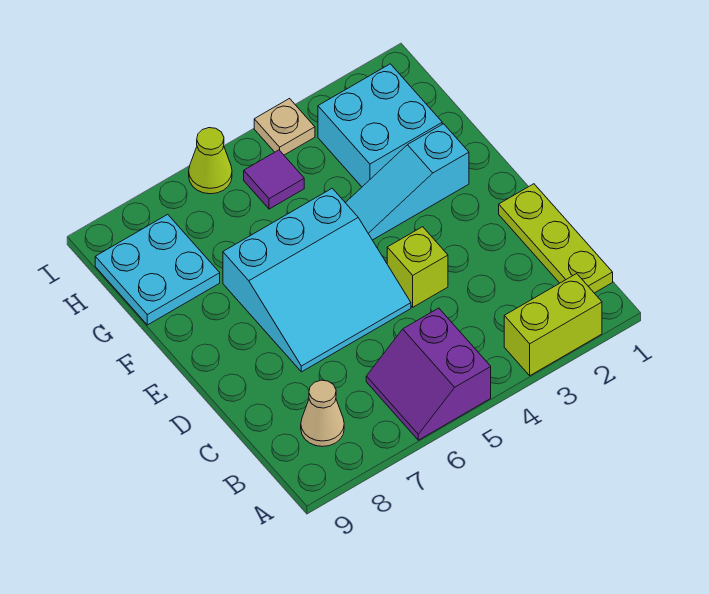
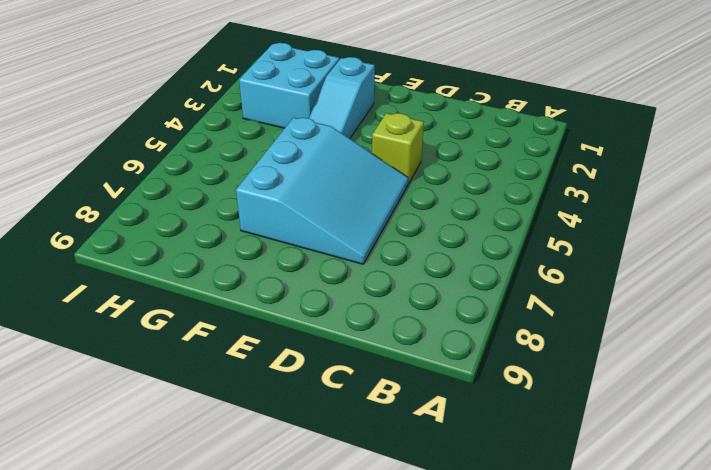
none -> lime 1x2 brick [504,274,602,376]
none -> purple 2x2 slope [366,308,491,440]
none -> lime 1x3 plate [499,184,613,293]

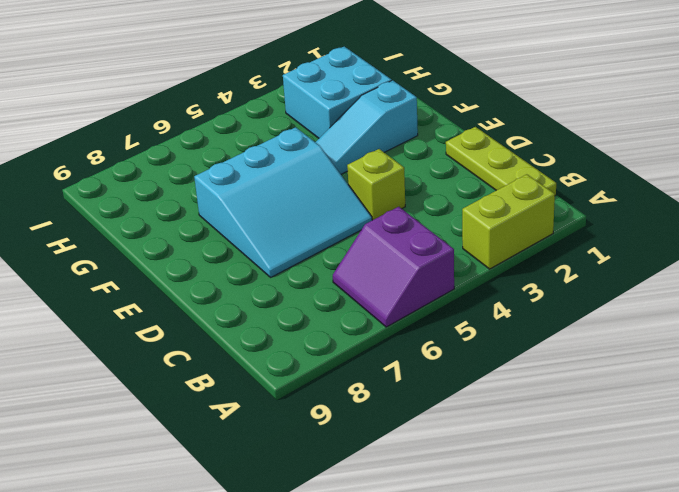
none -> tan 1x1 cone [301,380,344,447]
none -> cyan 2x2 plate [95,214,220,325]
none -> purple 1x1 tile [244,150,304,209]

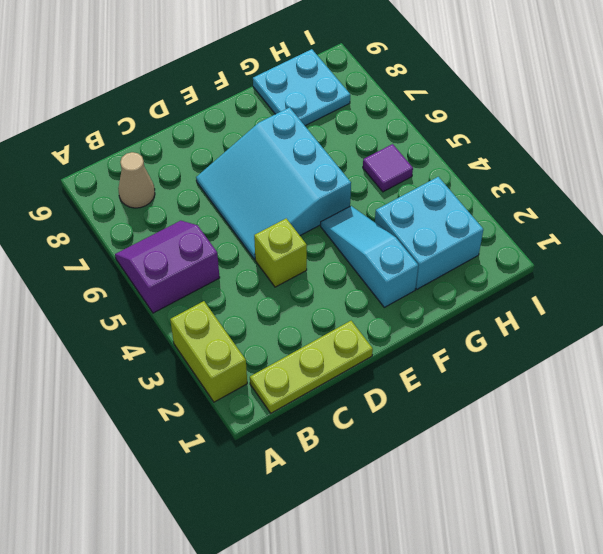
none -> tan 1x1 plate [254,99,315,155]
none -> lime 1x1 cone [189,128,232,194]

